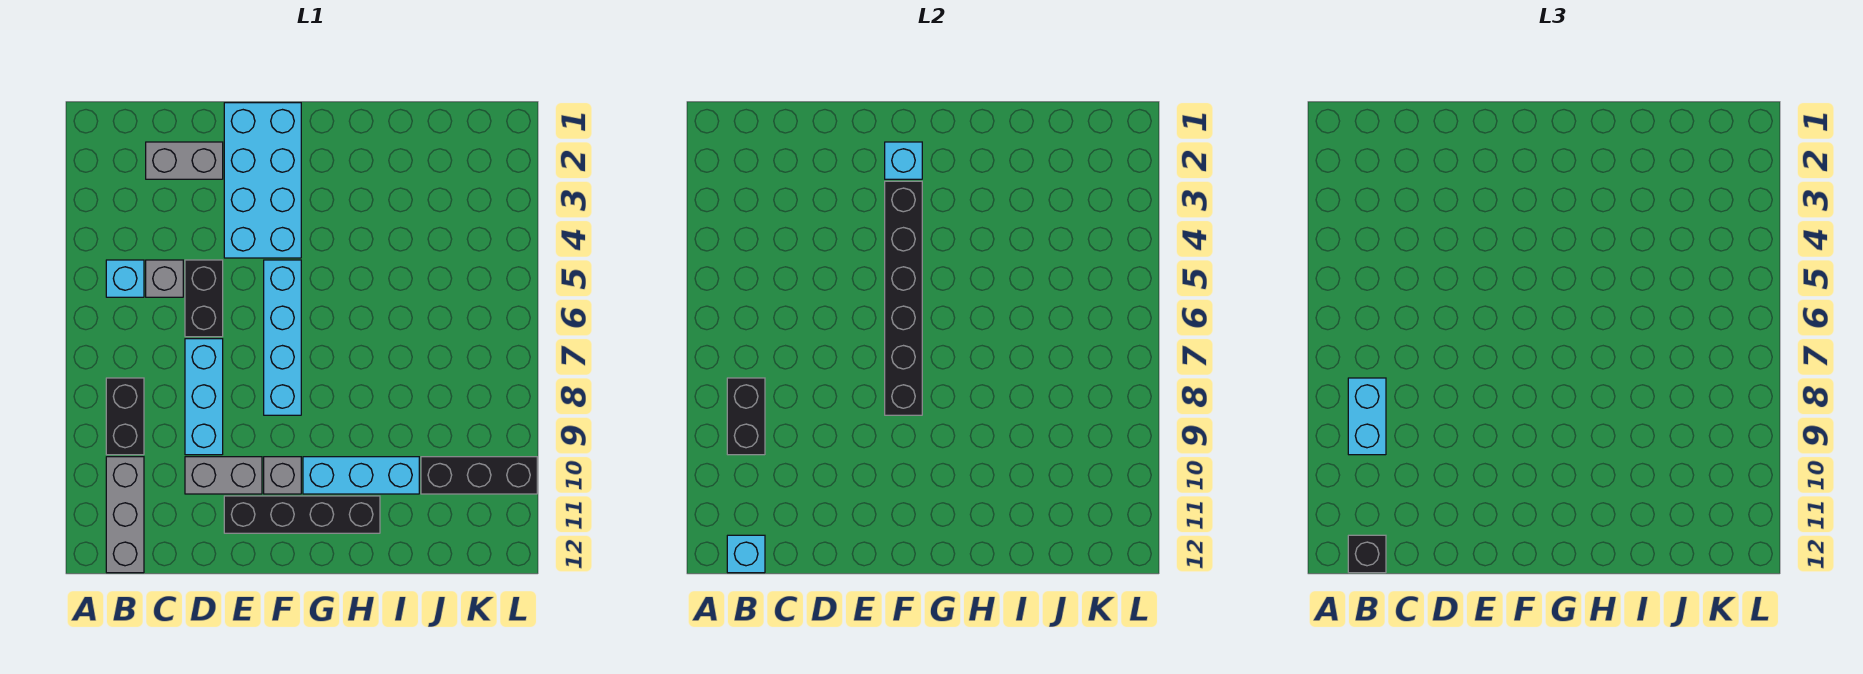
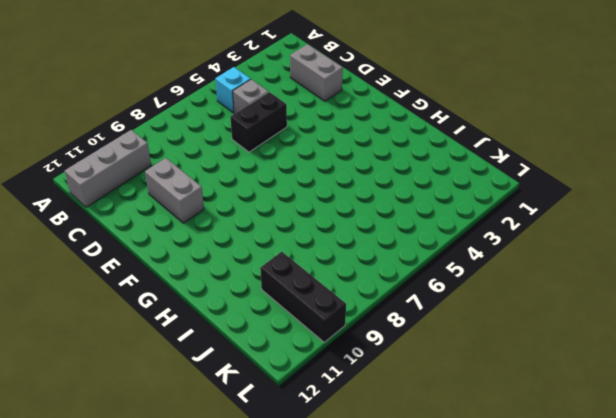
none -> black 1x2 brick [106,378,144,455]
none -> cyan 1x3 brick [185,339,223,455]
none -> cyan 2x4 brick [224,103,301,258]

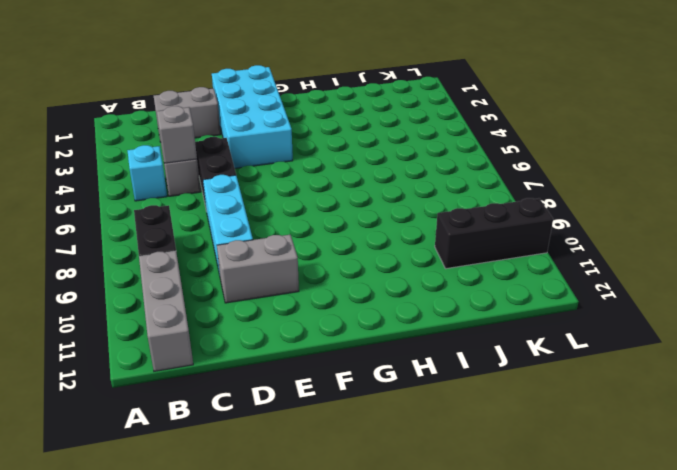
grey 1x1 brick [157,106,197,163] -> grey 1x1 brick moved to [264,457,301,494]
none -> black 1x4 brick [224,496,380,533]
none -> cyan 1x4 brick [264,260,301,415]
none -> cyan 1x3 brick [303,457,419,494]

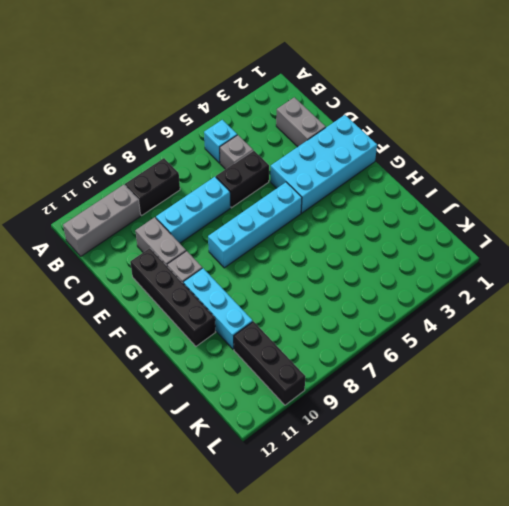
none -> black 1x2 brick [727,378,765,455]
none -> cyan 1x1 brick [727,535,765,573]
none -> cyan 1x1 brick [885,142,922,179]

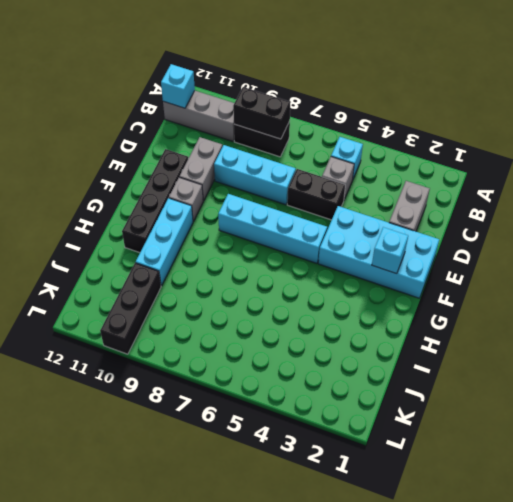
none -> black 1x6 brick [885,181,922,415]
none -> cyan 1x2 brick [1348,378,1386,455]
none -> black 1x1 brick [1348,535,1386,573]

